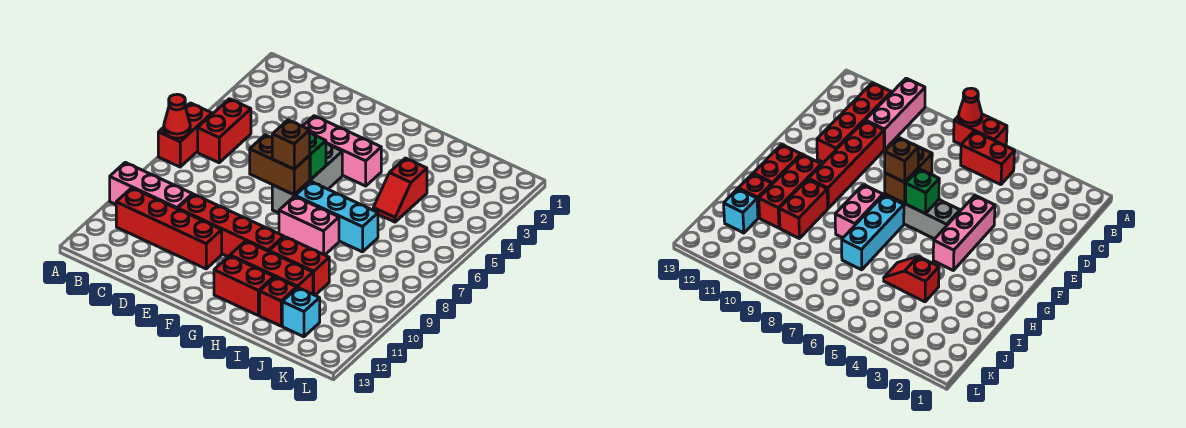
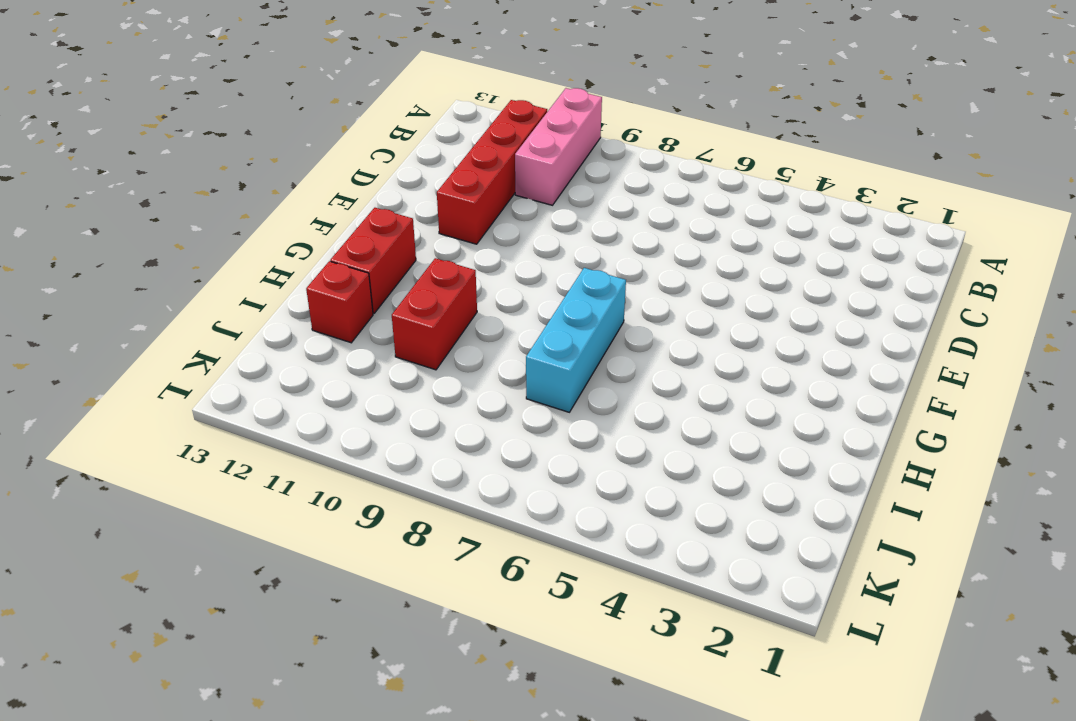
none -> red 1x2 brick [158,103,212,167]
none -> red 1x2 brick [198,99,251,163]
none -> red 1x4 brick [178,194,284,256]

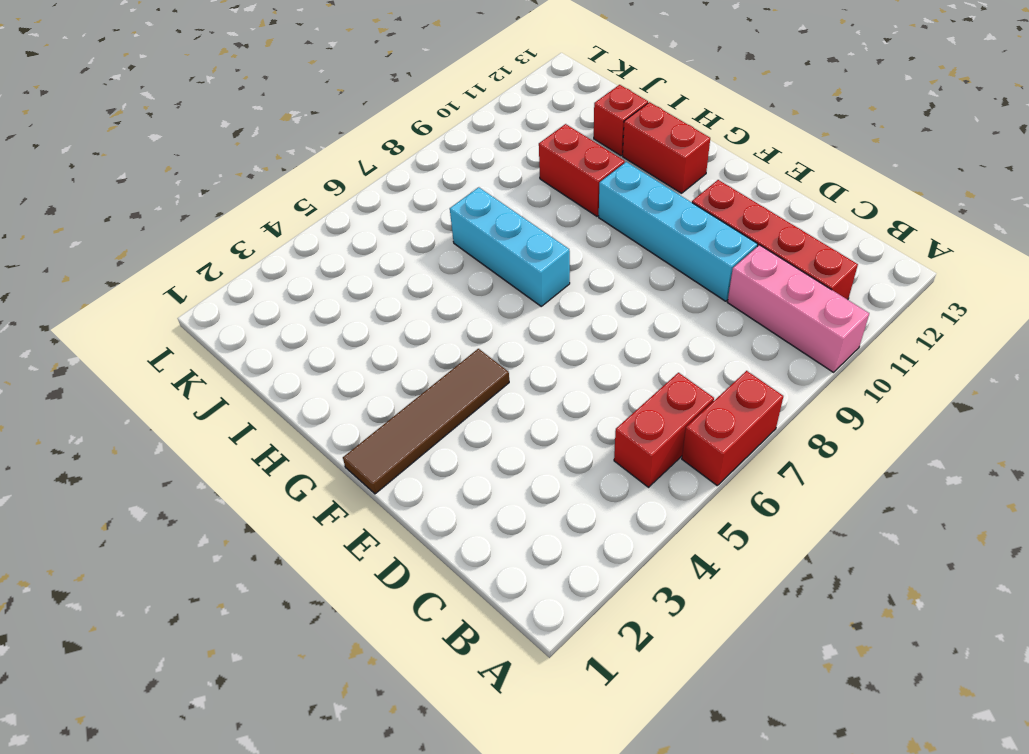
cyan 1x4 brick [599,162,758,301] -> red 1x4 brick [178,194,284,256]
brown 1x4 tile [343,349,509,494] -> pink 1x3 brick [303,116,381,186]
none -> grey 1x3 brick [272,144,342,213]
none -> pink 1x2 brick [279,196,339,255]
none -> red 1x3 brick [230,241,313,294]

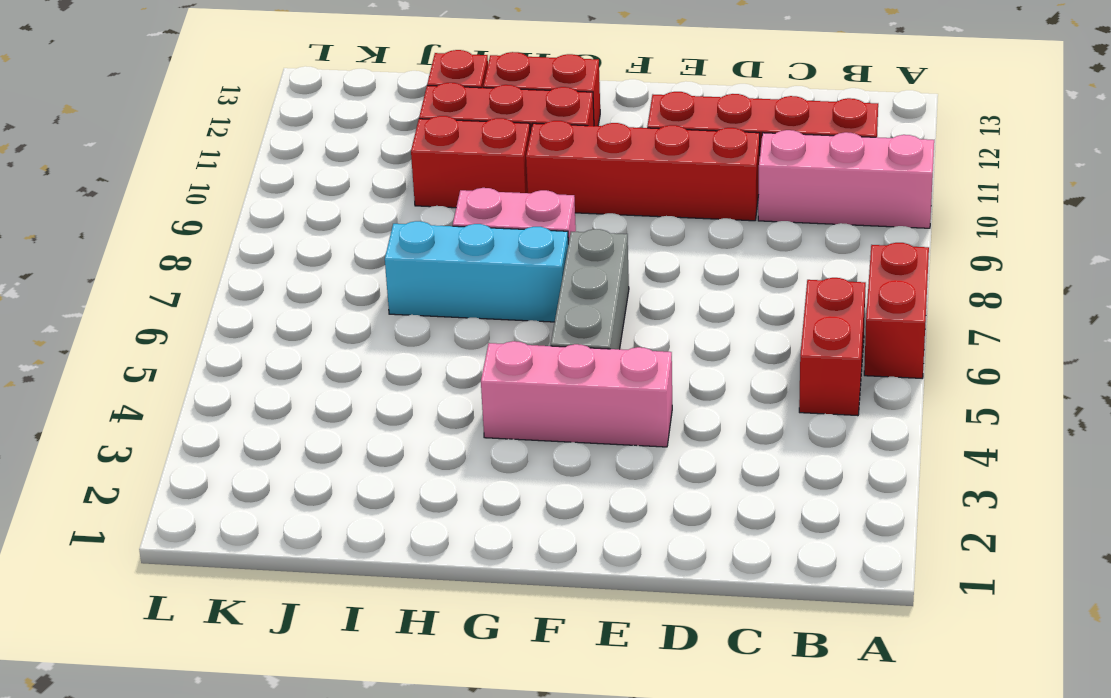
none -> red 1x2 slope [373,158,427,222]
none -> cyan 1x1 brick [282,288,320,337]
none -> red 1x1 cone [164,94,190,138]

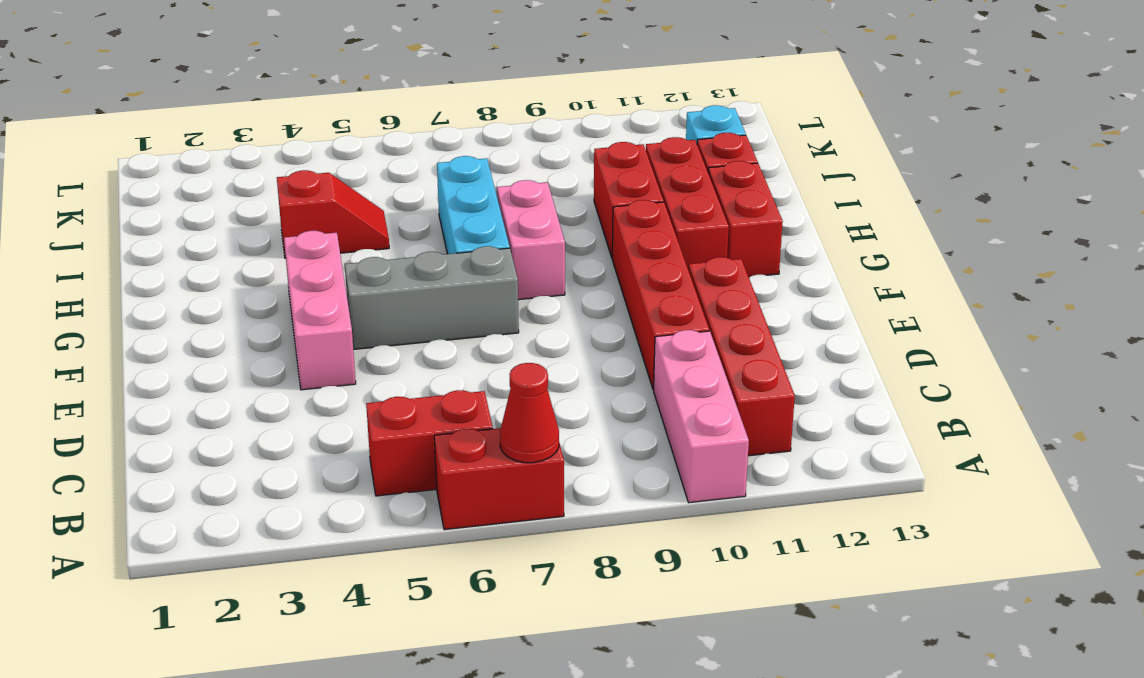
none -> brown 1x2 brick [250,135,310,195]
none -> green 1x1 brick [309,133,326,180]
none -> brown 1x1 brick [272,120,310,169]

